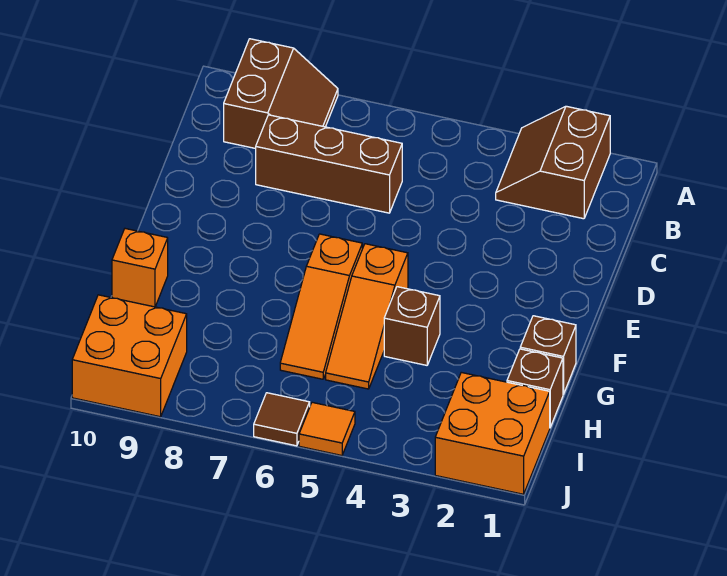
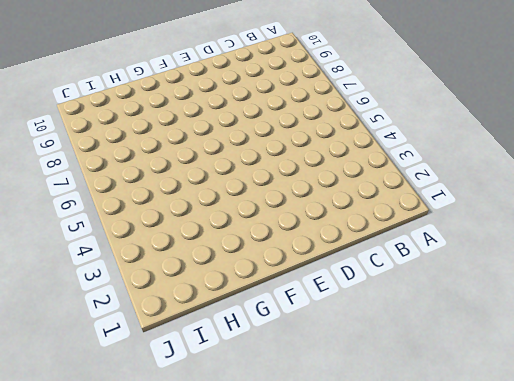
none -> brown 2x2 slope [496,106,610,219]
none -> brown 2x2 slope [224,39,338,149]
none -> brown 1x3 brick [256,115,402,213]

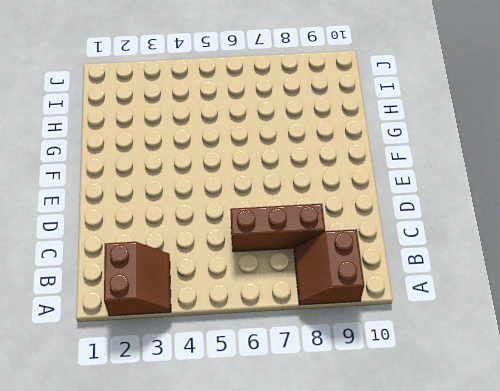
none -> orange 1x3 slope [326,244,408,389]
none -> orange 1x3 slope [280,234,362,379]
none -> brown 1x1 brick [520,316,576,394]

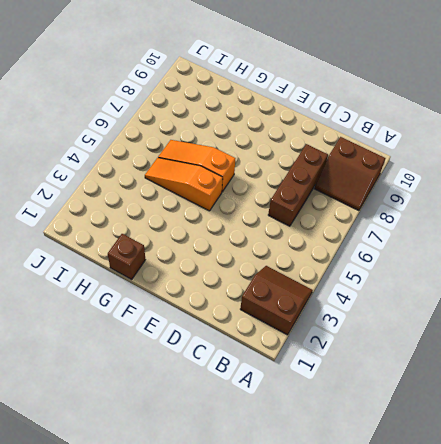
none -> brown 1x1 brick [384,287,440,365]
none -> orange 1x1 brick [112,229,168,307]
none -> brown 1x1 brick [507,349,563,427]

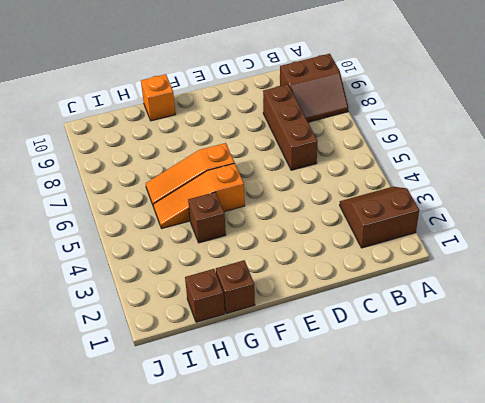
none -> orange 2x2 brick [435,372,550,494]
none -> orange 2x2 brick [72,295,187,417]
none -> orange 1x1 tile [299,402,355,455]

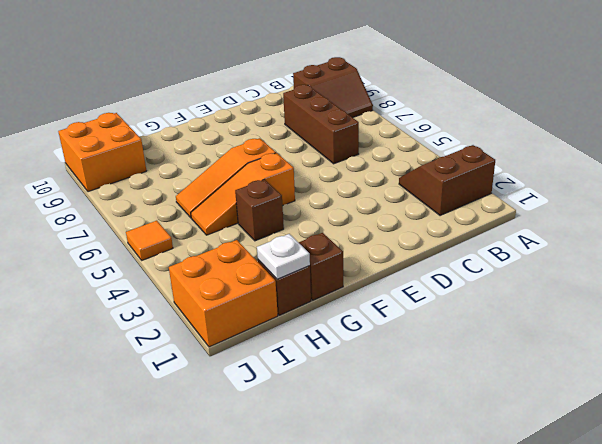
white 1x1 plate [257,234,310,279] -> none
none -> orange 1x1 brick [112,229,168,307]
none -> brown 1x1 tile [254,393,310,446]

